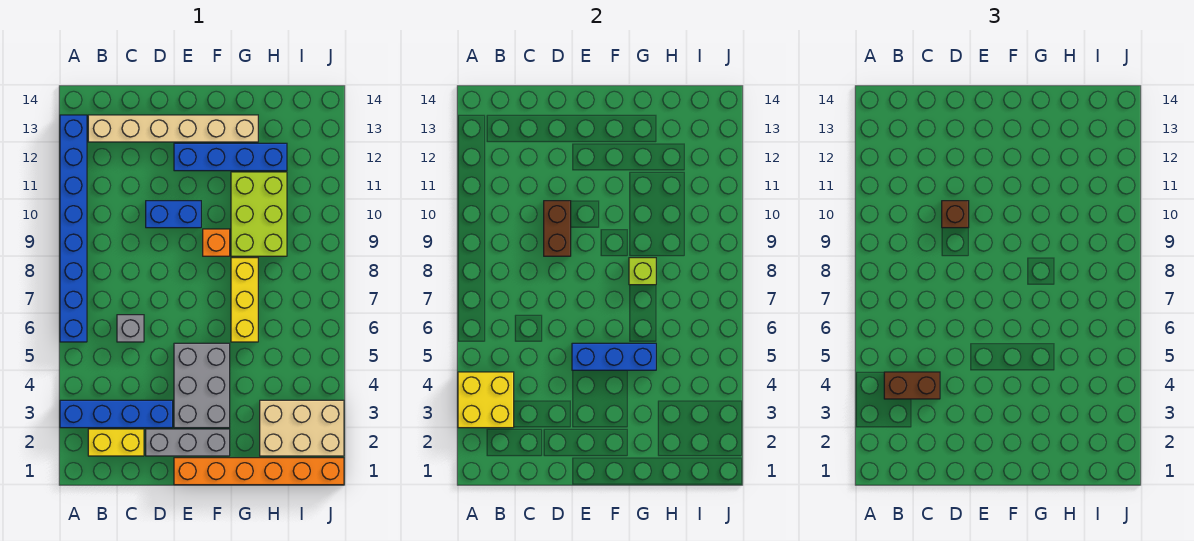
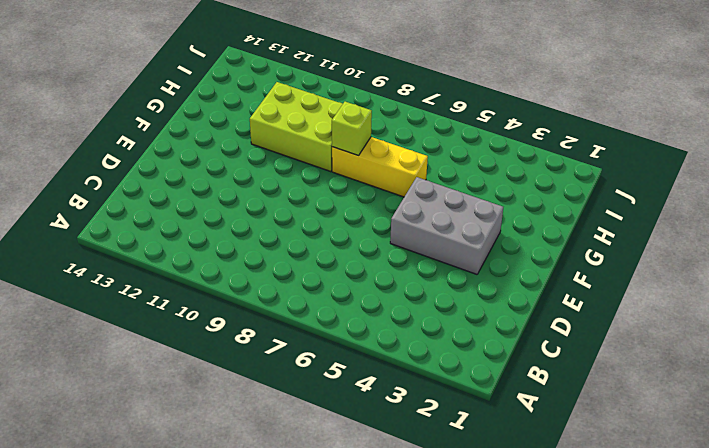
none -> blue 1x4 brick [60,400,173,428]
none -> blue 1x8 brick [60,115,87,342]
none -> yellow 1x2 brick [88,429,144,456]

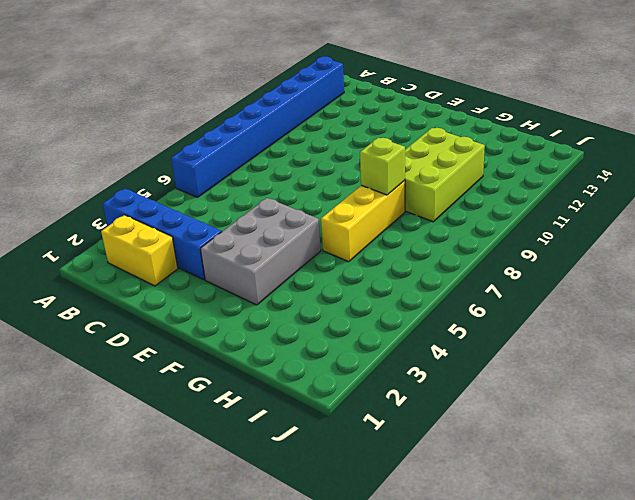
none -> tan 1x6 brick [88,115,258,142]
none -> grey 1x1 brick [117,315,144,342]
none -> grey 1x3 brick [146,429,230,456]

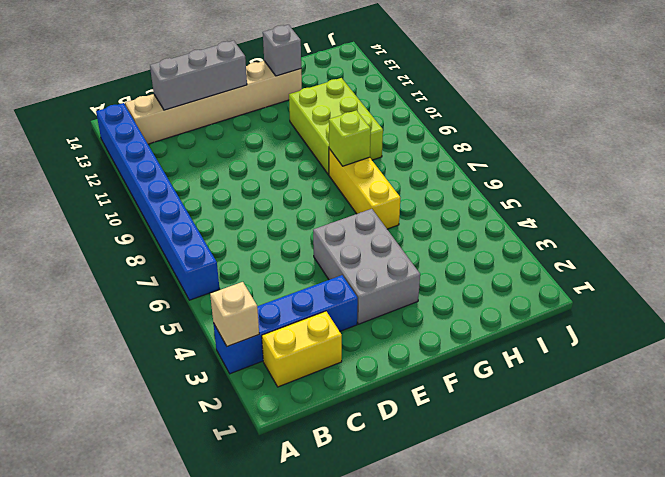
tan 1x1 brick [210,282,259,346] -> yellow 2x2 brick [458,372,514,428]
grey 1x3 brick [150,41,247,110] -> grey 1x3 brick moved to [146,429,230,456]
grey 1x1 brick [263,25,301,76] -> grey 1x1 brick moved to [117,315,144,342]
none -> blue 1x2 brick [146,201,201,228]
none -> orange 1x6 brick [174,458,344,485]
none -> blue 1x4 brick [174,143,287,171]

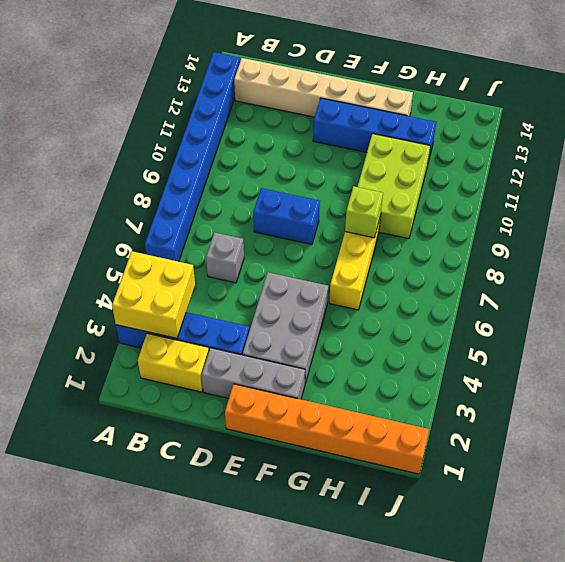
blue 1x2 brick [253,188,320,245] -> blue 1x2 brick moved to [146,201,201,228]
none -> orange 1x1 brick [203,229,230,256]
none -> tan 2x3 brick [260,400,344,456]
none -> brown 1x2 brick [544,201,571,256]

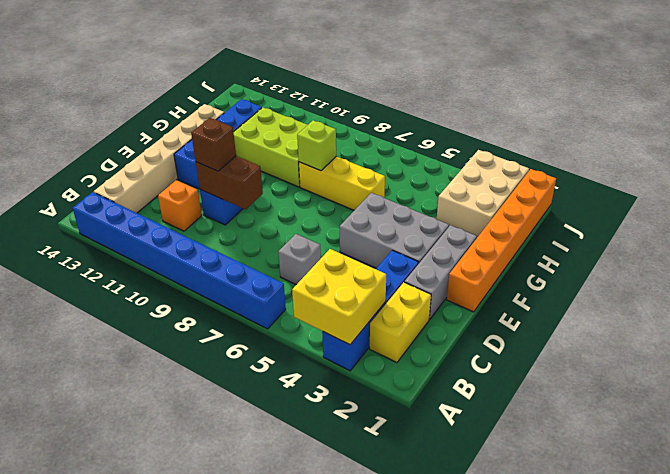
orange 1x1 brick [158,180,202,231] -> orange 1x1 brick moved to [203,229,230,256]
none -> blue 1x3 brick [572,343,656,370]
none -> brown 1x2 brick [884,372,940,399]

